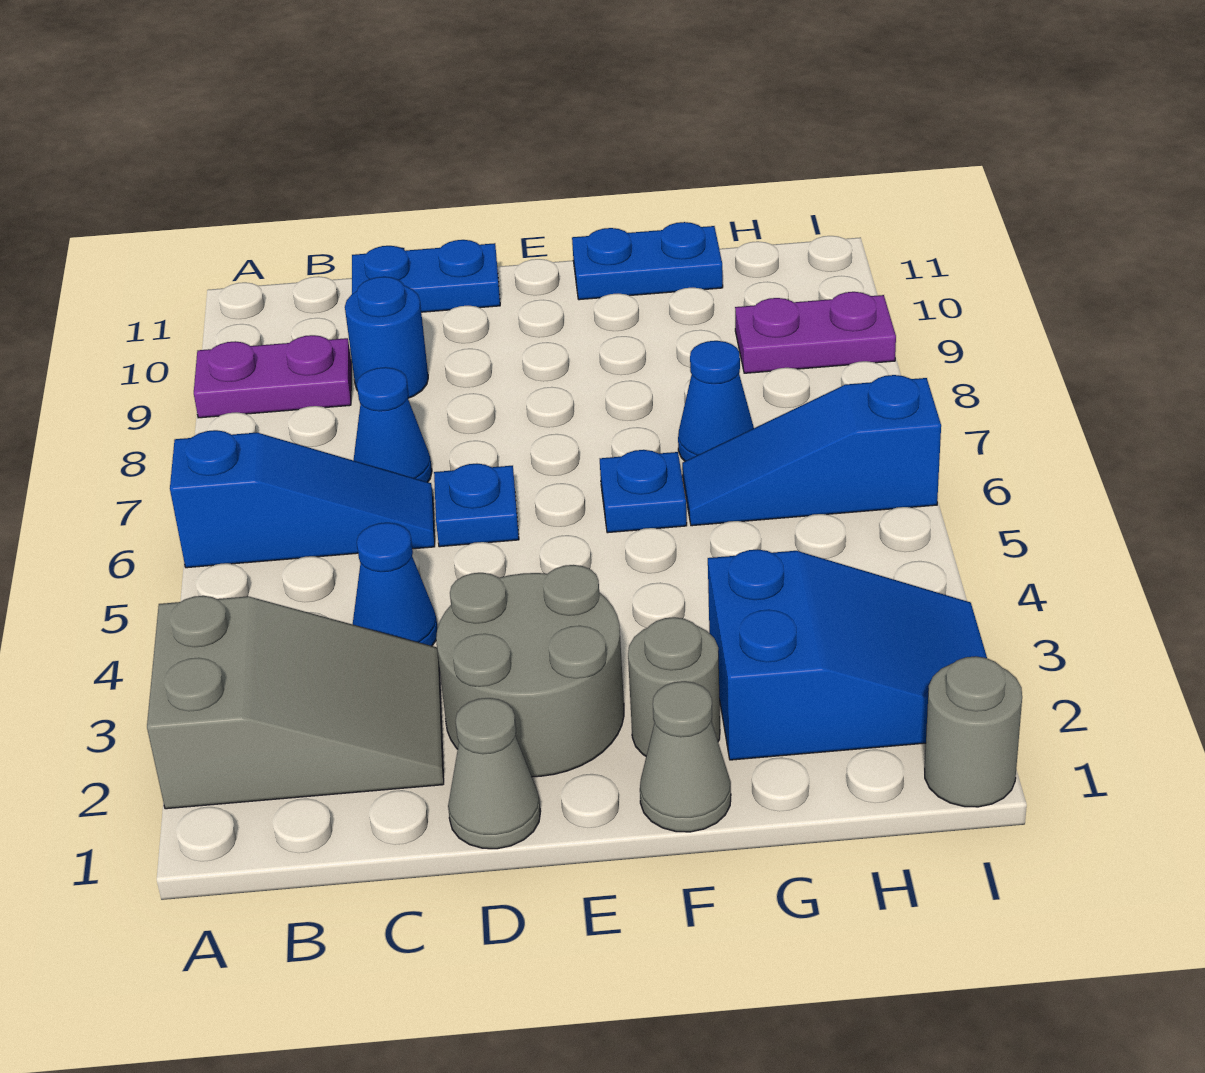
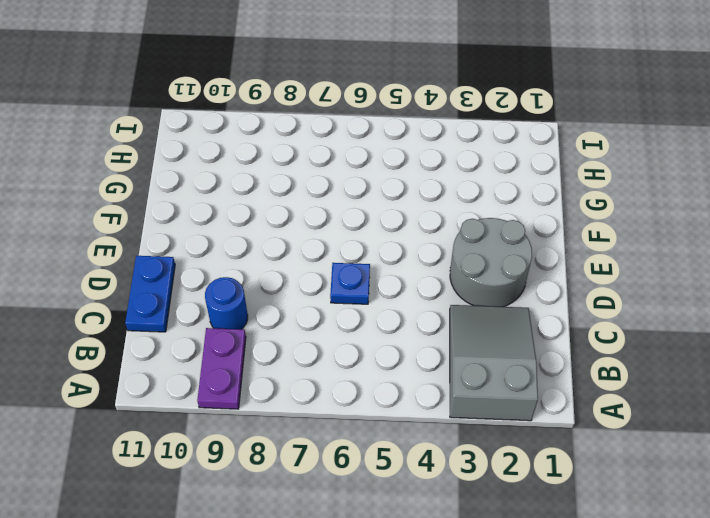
none -> blue 1x3 slope [170,430,435,568]
none -> blue 1x1 cone [353,523,438,646]
none -> blue 1x1 cone [354,367,432,482]

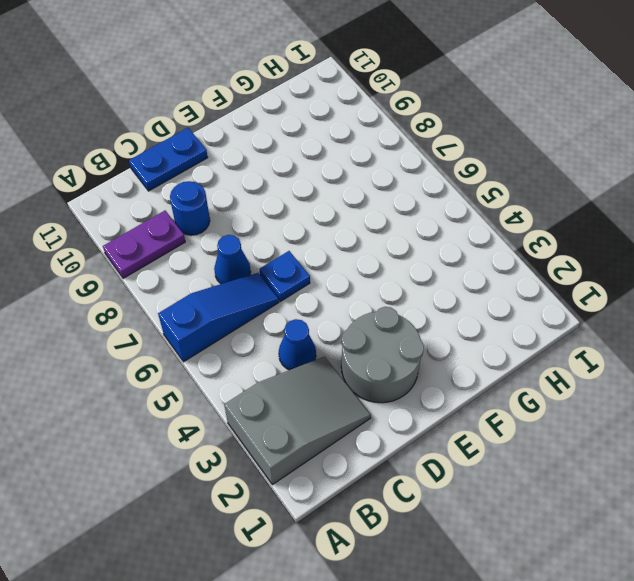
none -> grey 1x1 cone [448,698,541,849]
none -> grey 1x1 cone [640,681,731,832]
none -> grey 1x1 round brick [628,617,720,756]

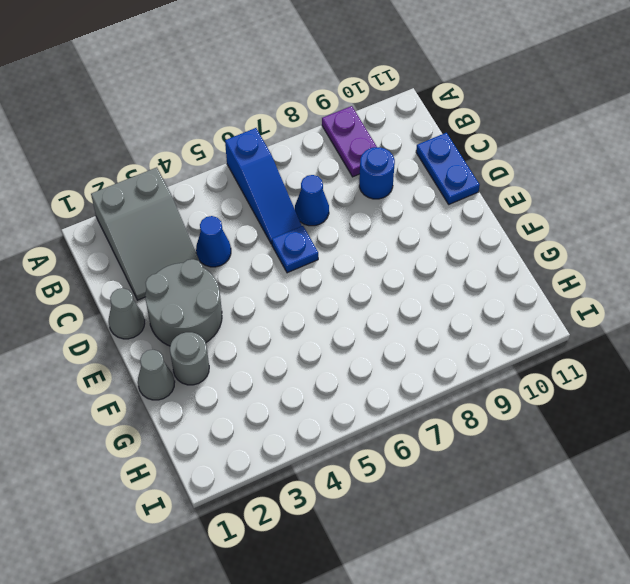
none -> blue 1x1 plate [600,450,687,533]
none -> blue 1x2 plate [572,222,723,300]
none -> blue 2x3 slope [708,549,987,760]

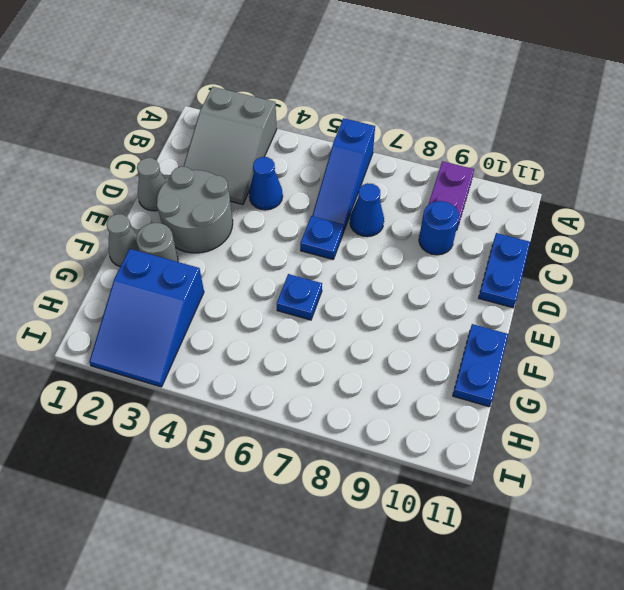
none -> blue 1x3 slope [682,375,941,526]
none -> blue 1x1 cone [678,341,754,461]
none -> purple 1x2 plate [735,292,896,373]

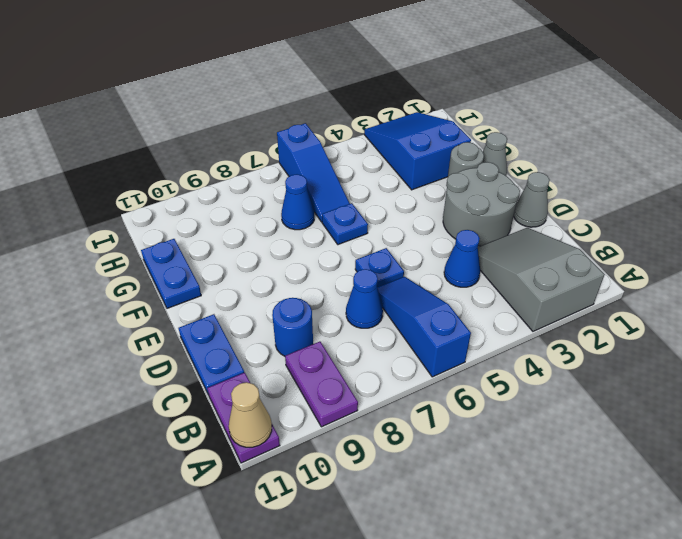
purple 1x2 plate [207,372,280,463] -> purple 1x2 plate moved to [735,292,896,373]
tan 1x1 cone [229,382,272,447] -> none
none -> grey 1x1 round brick [925,656,1022,807]

